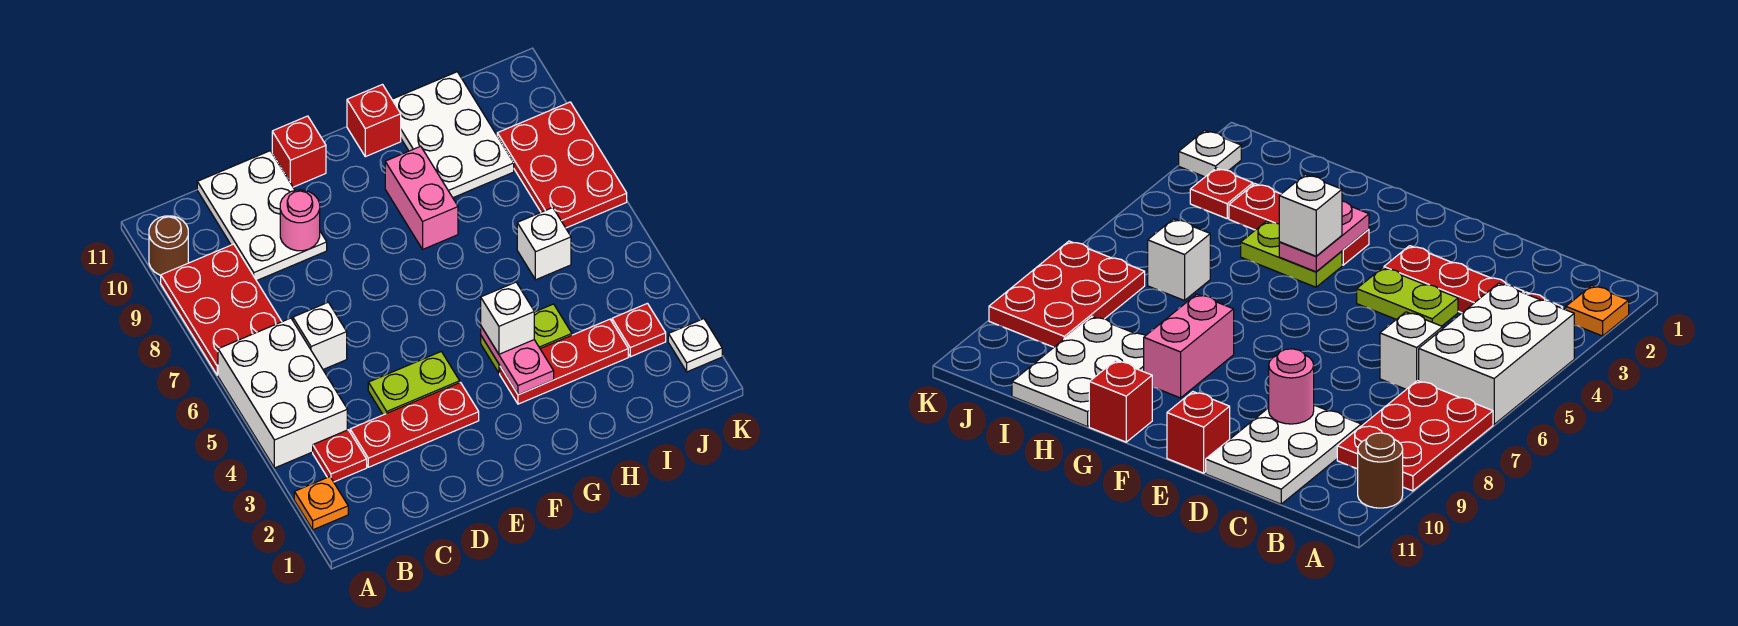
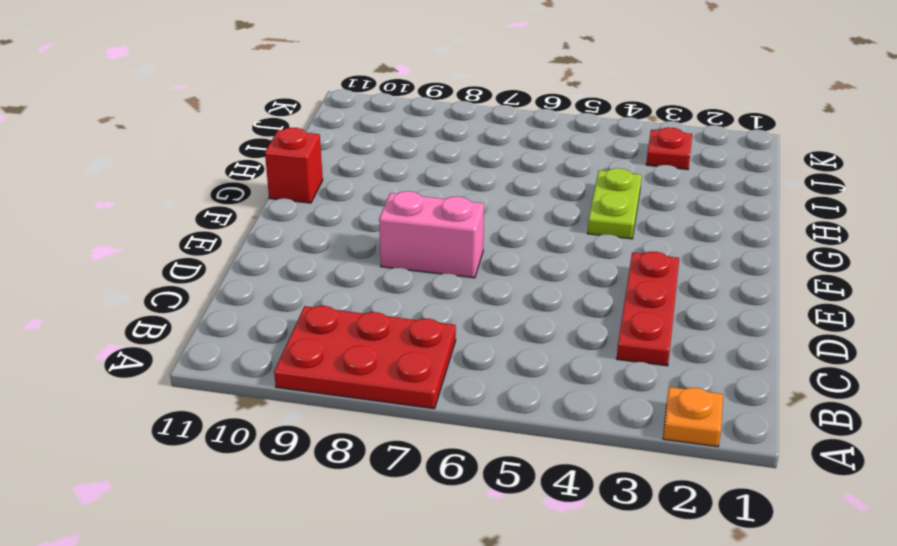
pink 1x2 brick [379,191,484,278] -> pink 1x2 brick moved to [385,146,458,249]
none -> white 2x3 brick [218,318,347,468]
none -> brown 1x1 round brick [149,216,188,275]
none -> red 1x1 plate [313,430,367,482]

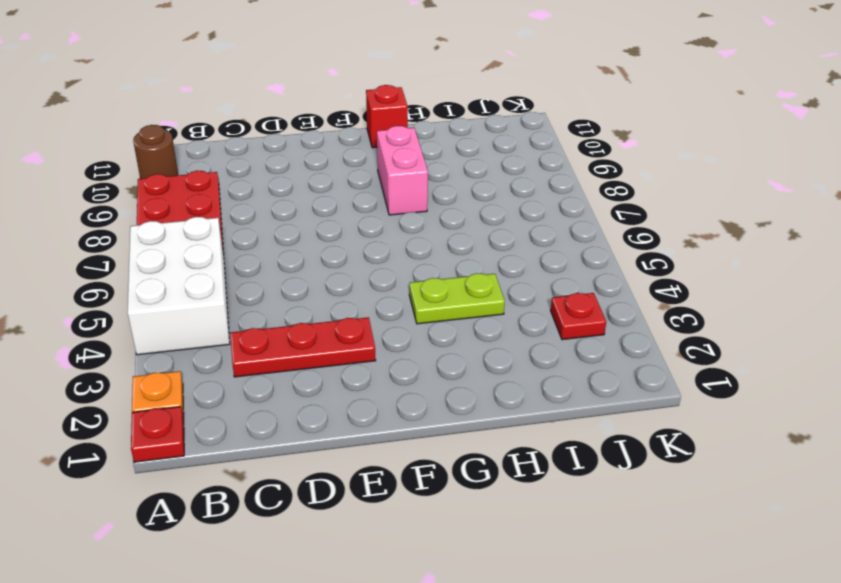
red 1x1 plate [131,407,184,462] -> red 1x1 plate moved to [313,430,367,482]
none -> white 1x1 brick [293,302,347,369]
none -> white 2x3 plate [197,151,327,281]
none -> lime 1x2 plate [368,352,460,415]

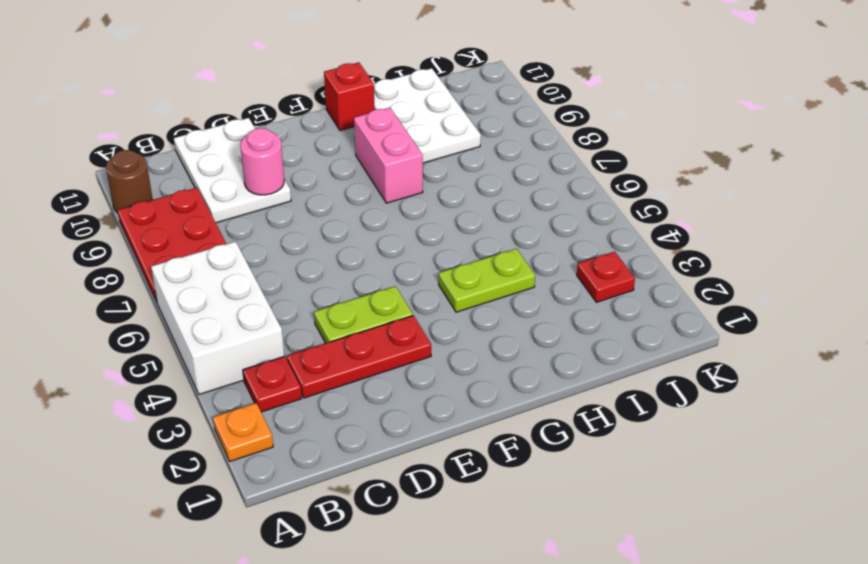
none -> white 1x1 brick [293,302,347,369]
none -> red 1x1 brick [272,116,326,187]
none -> red 1x3 plate [500,319,628,404]

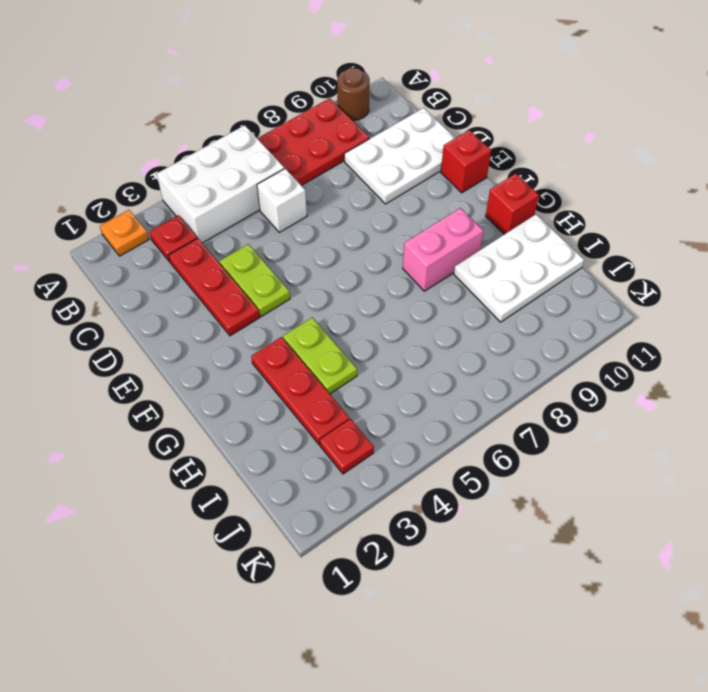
none -> white 1x1 brick [517,208,571,280]
none -> red 2x3 plate [497,102,627,228]
none -> white 1x1 plate [668,319,722,372]

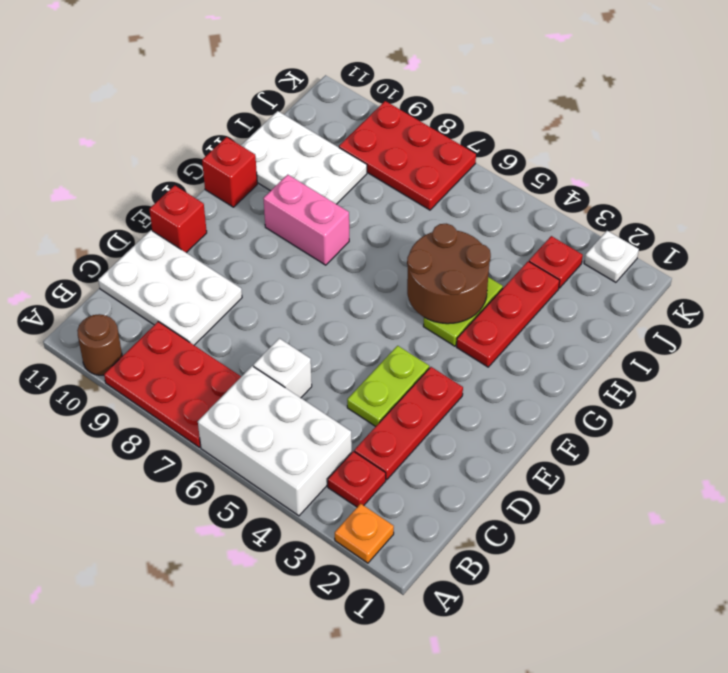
brown 2x2 round brick [407,224,491,324] -> pink 1x2 plate [481,327,554,395]
none -> white 1x1 brick [517,208,571,280]
none -> pink 1x1 round brick [280,190,320,251]
none -> white 1x1 brick [481,282,534,354]

